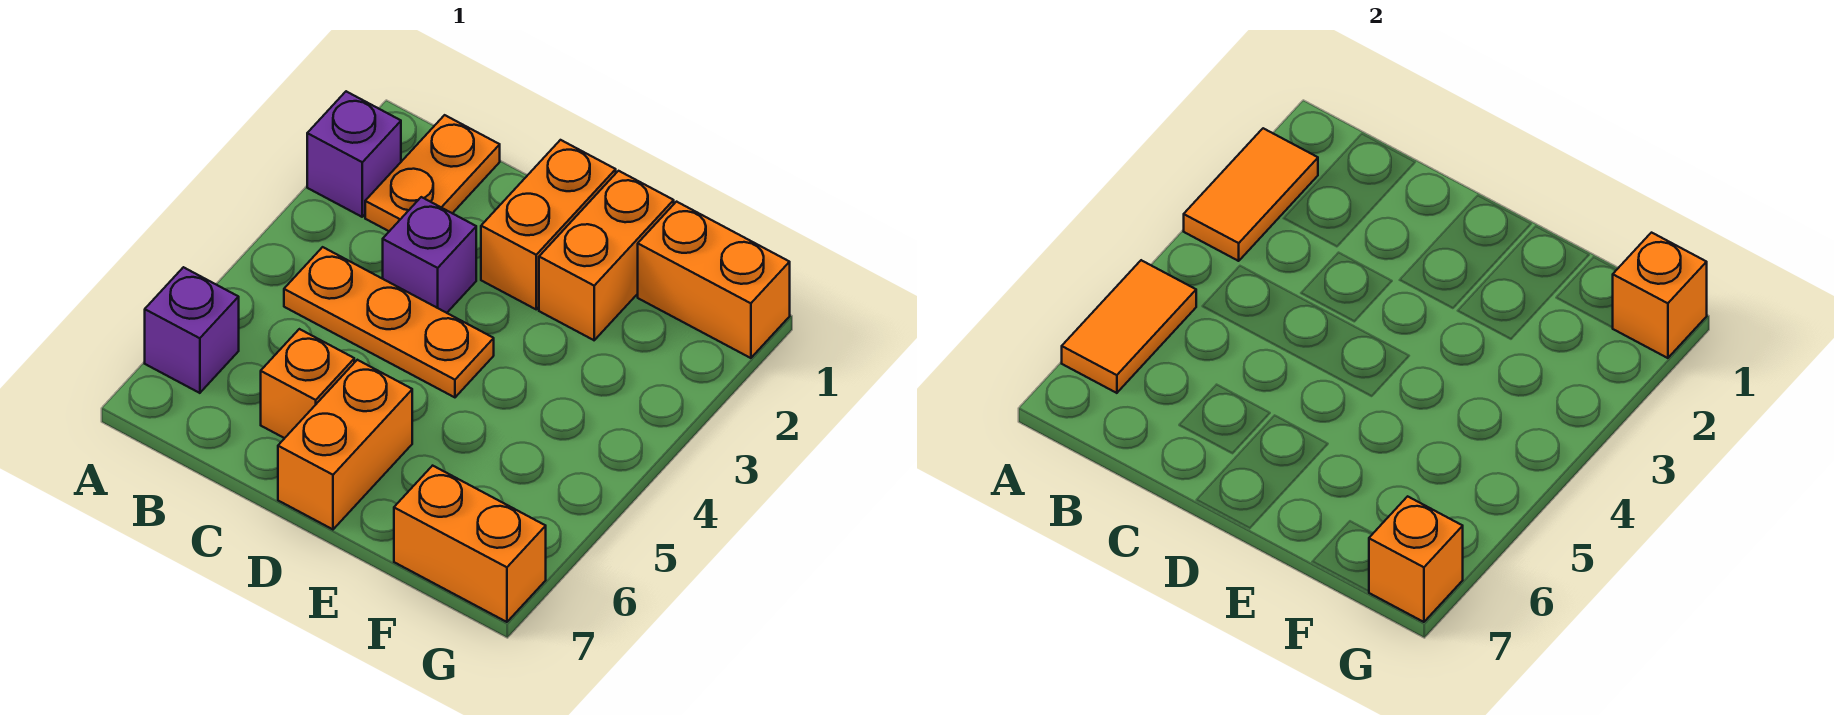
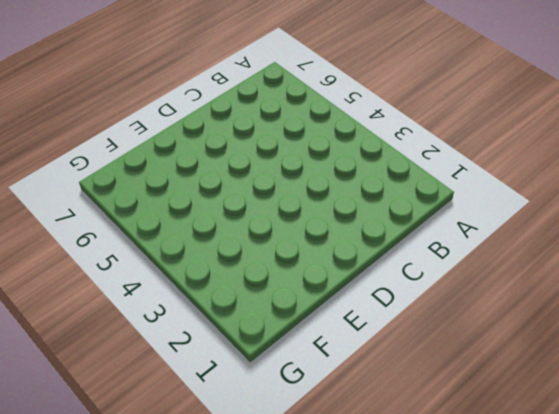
none -> purple 1x1 brick [307,91,401,217]
none -> purple 1x1 brick [145,267,239,393]
none -> orange 1x2 plate [365,115,500,231]

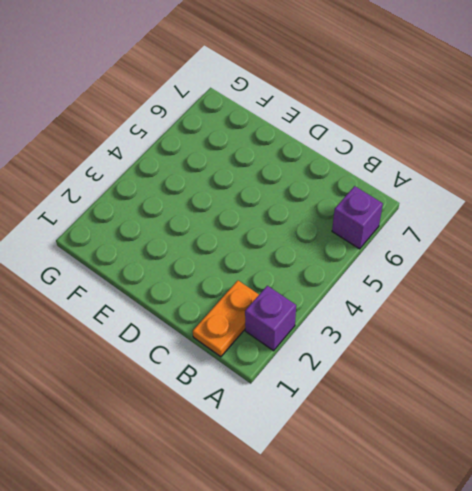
none -> orange 1x3 plate [284,247,494,397]
none -> purple 1x1 brick [383,197,476,313]
none -> orange 1x1 brick [261,329,354,438]

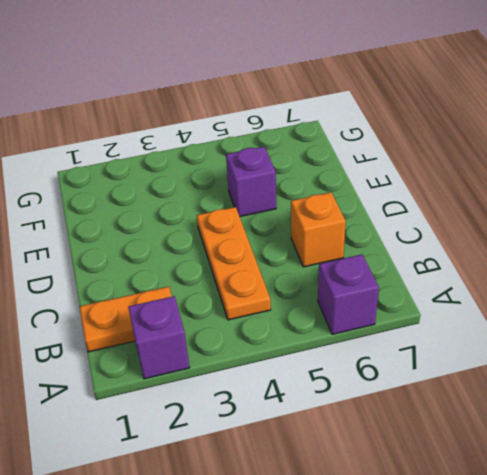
purple 1x1 brick [226,147,276,216] -> purple 1x1 brick moved to [383,197,476,313]
none -> orange 1x2 brick [481,140,616,309]
none -> orange 1x2 brick [278,360,412,529]
none -> orange 1x2 brick [539,171,674,340]

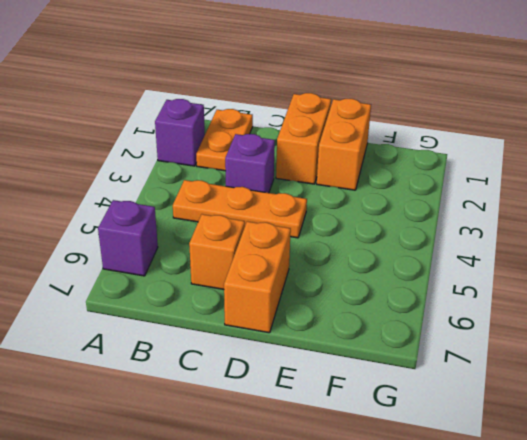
none -> orange 1x2 brick [638,202,790,358]
none -> orange 1x2 brick [394,466,546,622]
none -> orange 1x2 tile [1184,128,1318,261]

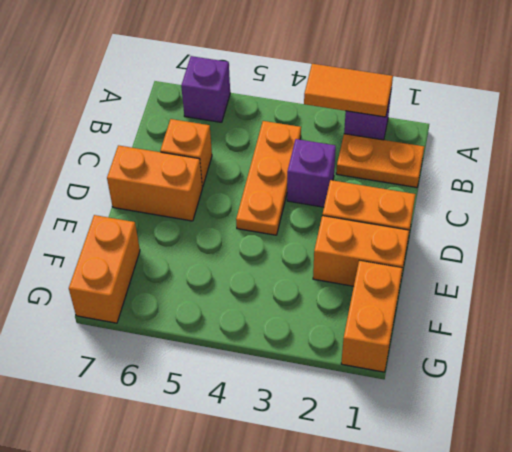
none -> orange 1x2 tile [1062,260,1196,393]
none -> orange 1x1 brick [1613,233,1707,358]
none -> orange 1x1 brick [1369,496,1463,622]

